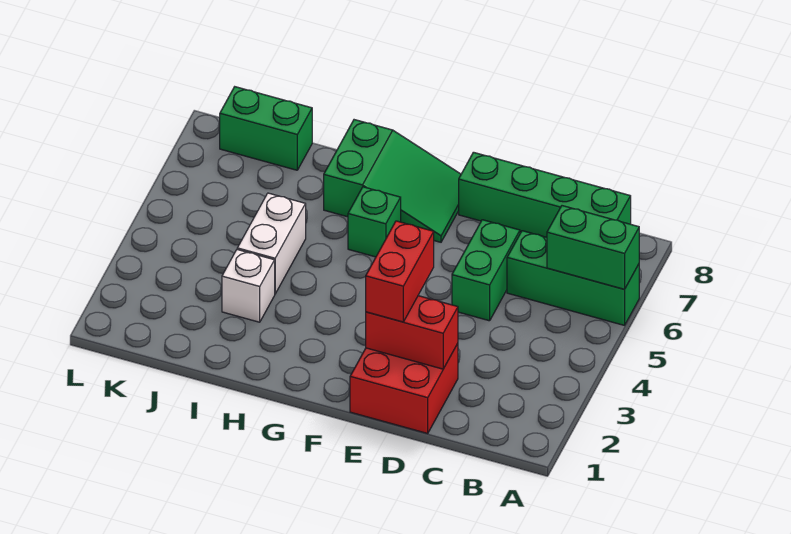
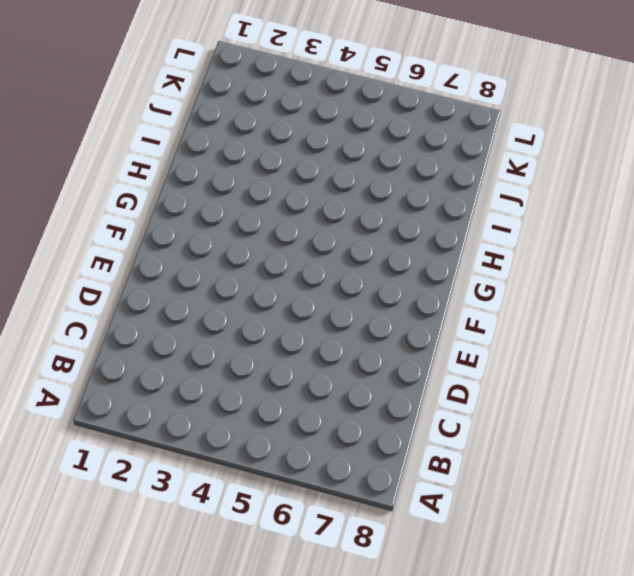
none -> green 1x3 brick [507,231,639,325]
none -> green 1x4 brick [459,152,631,237]
none -> red 2x2 brick [350,343,458,433]

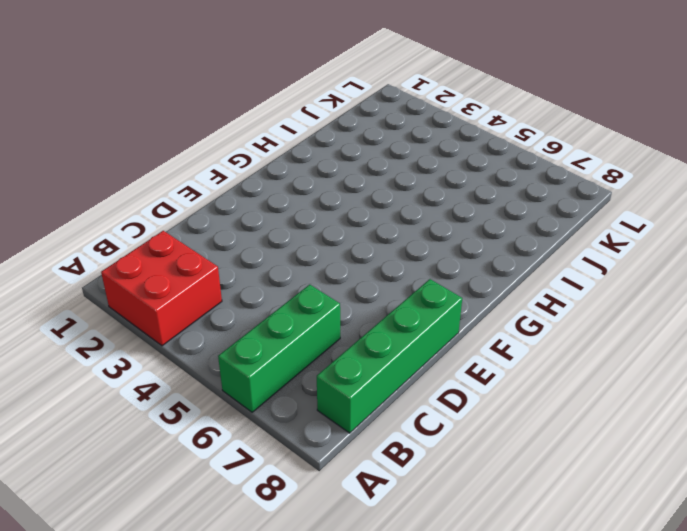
red 2x2 brick [101,231,222,346] -> red 2x2 brick moved to [350,343,458,433]
none -> green 1x2 brick [452,220,520,321]
none -> green 2x3 slope [324,120,461,242]
none -> green 1x1 brick [348,187,401,257]

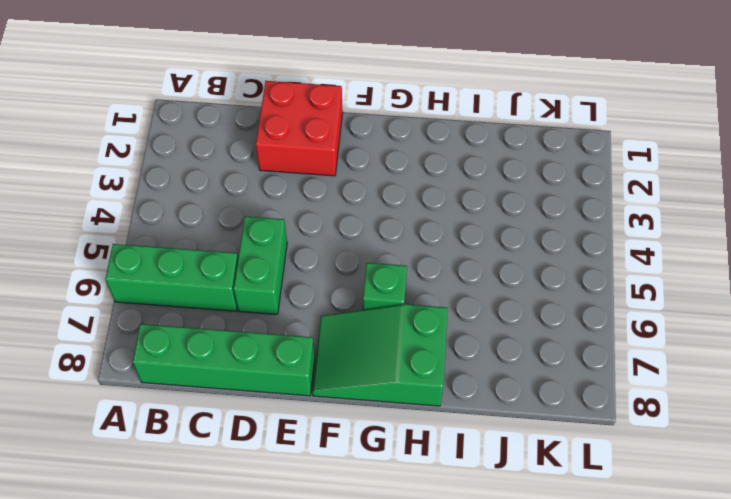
none -> white 1x1 brick [222,250,275,322]
none -> white 1x2 brick [237,193,306,294]
none -> green 1x2 brick [220,87,312,170]

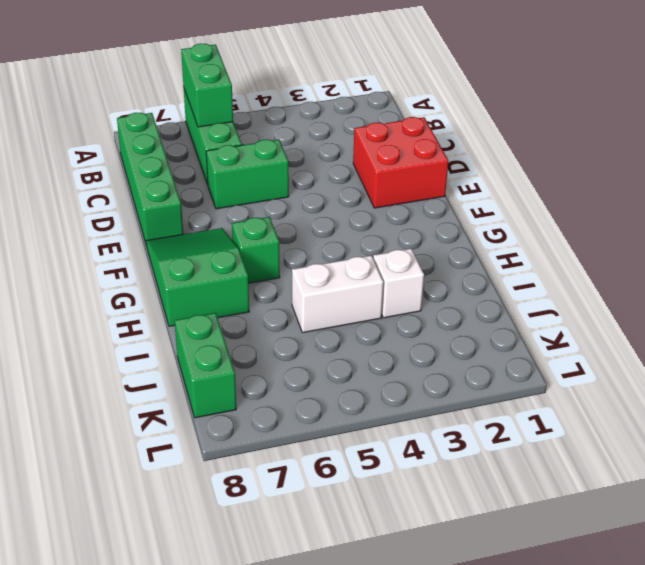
none -> red 1x2 brick [366,296,458,369]
none -> red 1x2 brick [366,221,434,322]

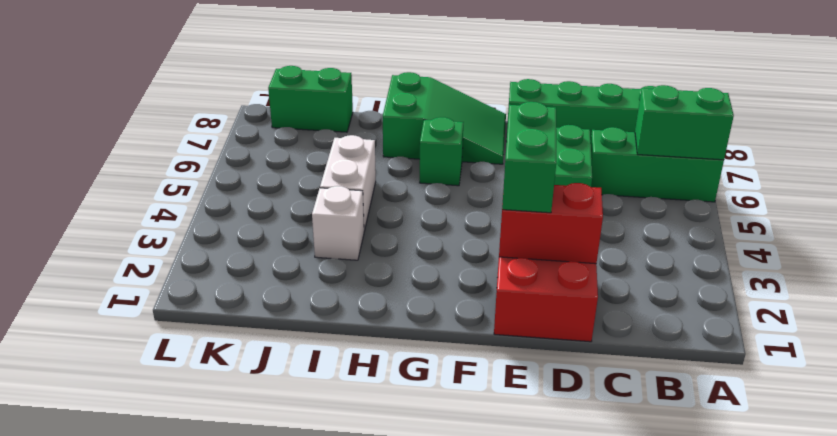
green 1x2 brick [502,102,556,213] -> red 1x2 brick [366,221,434,322]

